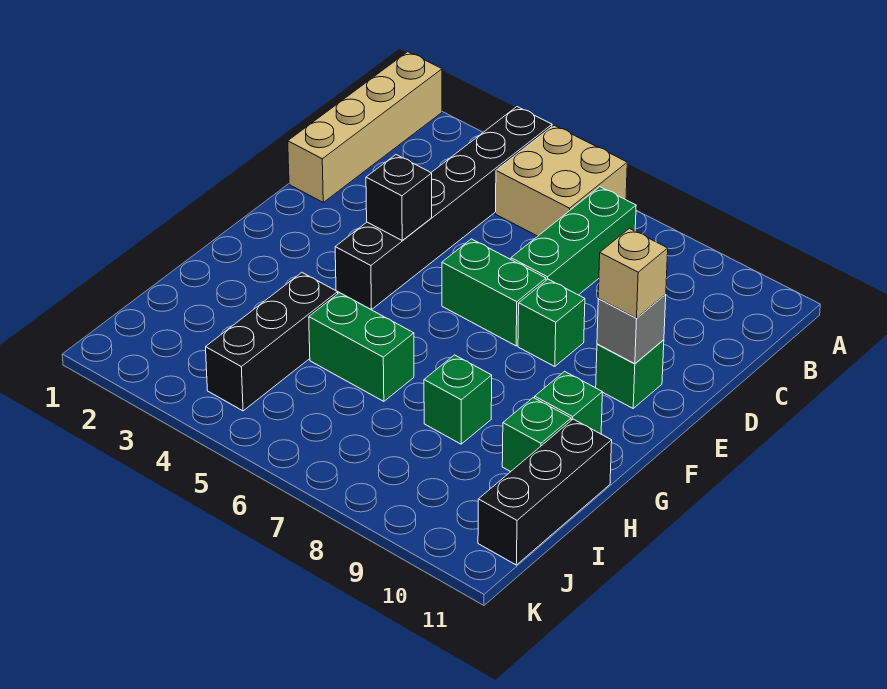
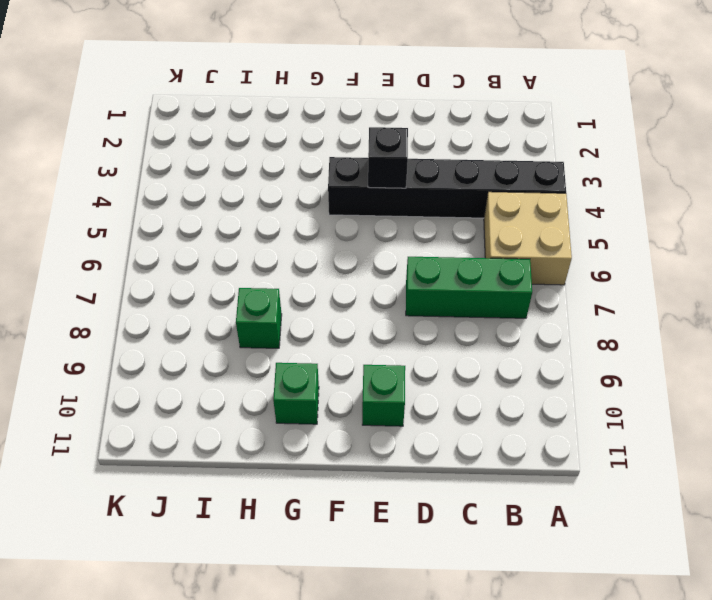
none -> tan 1x4 brick [288,52,442,202]
none -> green 1x2 brick [442,239,546,346]
none -> green 1x1 brick [518,279,585,367]

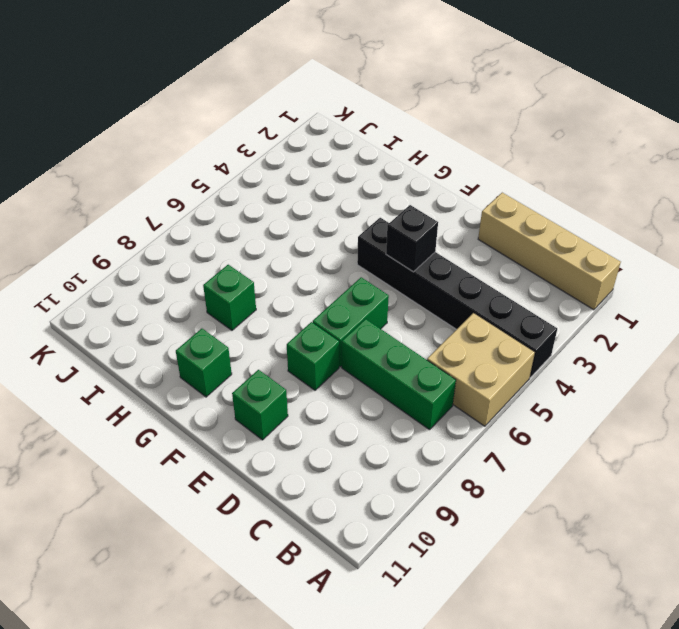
none -> black 1x3 brick [206,273,338,411]
none -> green 1x2 brick [309,293,414,401]
none -> green 1x1 brick [502,398,571,472]

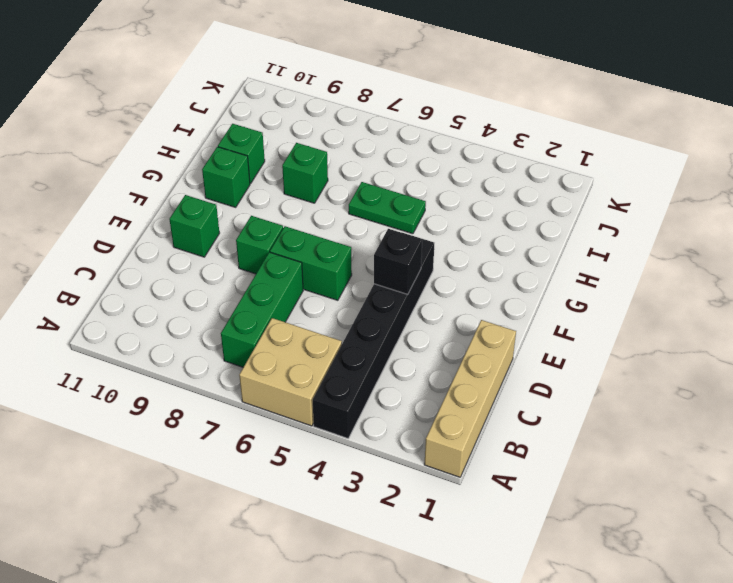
green 1x2 plate [349,182,426,234] -> green 1x2 brick [309,293,414,401]
none -> black 1x3 brick [206,273,338,411]
none -> black 1x3 brick [478,419,612,565]
none -> grey 1x1 brick [597,295,666,364]

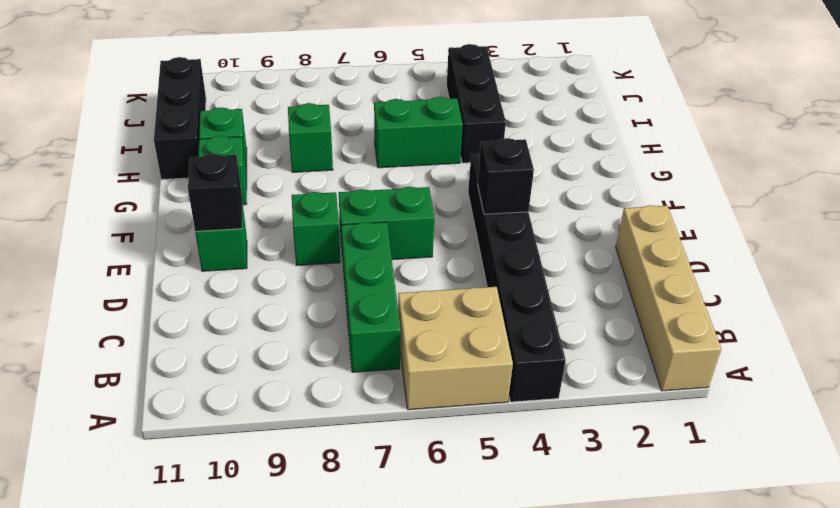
black 1x1 brick [188,154,242,232] -> grey 1x1 brick [597,295,666,364]
none -> tan 1x1 brick [598,228,668,318]

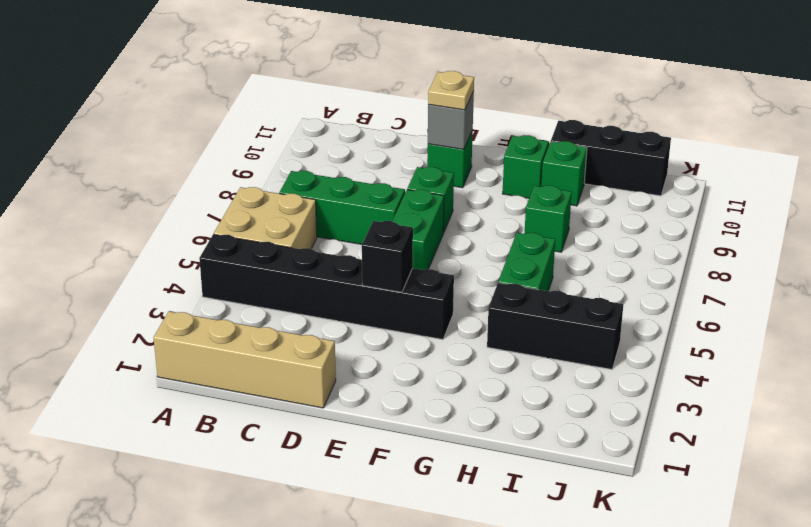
tan 1x1 plate [428,71,474,110] -> tan 1x1 brick [598,228,668,318]

